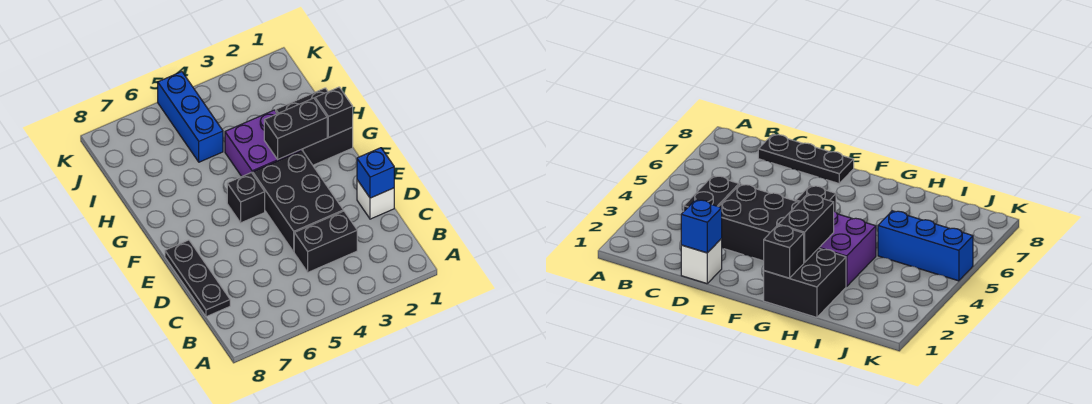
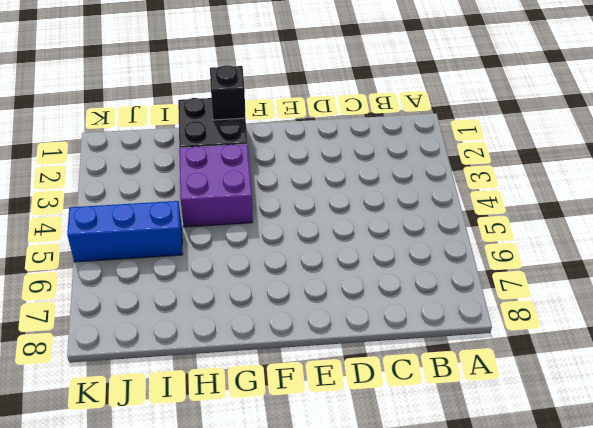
none -> black 1x2 brick [294,211,357,272]
none -> black 1x3 plate [165,240,230,317]

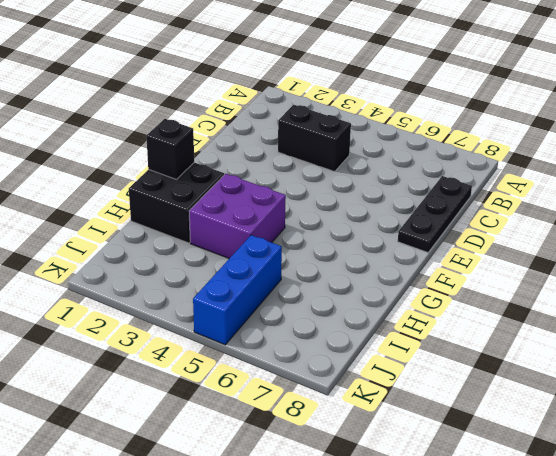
none -> white 1x1 brick [357,180,394,219]
none -> black 2x3 brick [253,151,343,252]

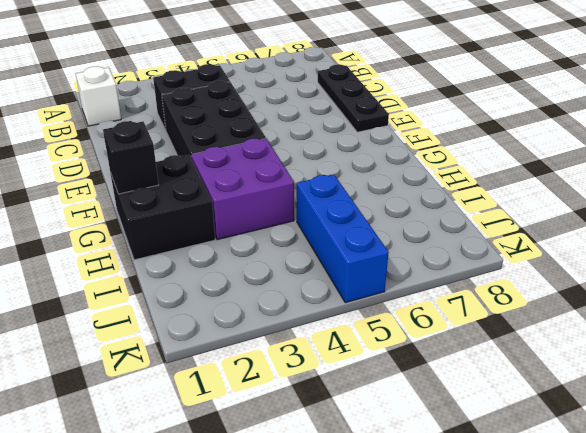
white 1x1 brick [76,66,121,126] -> white 1x1 brick moved to [357,180,394,219]
none -> black 1x1 brick [227,173,265,223]
none -> blue 1x1 brick [357,148,394,198]

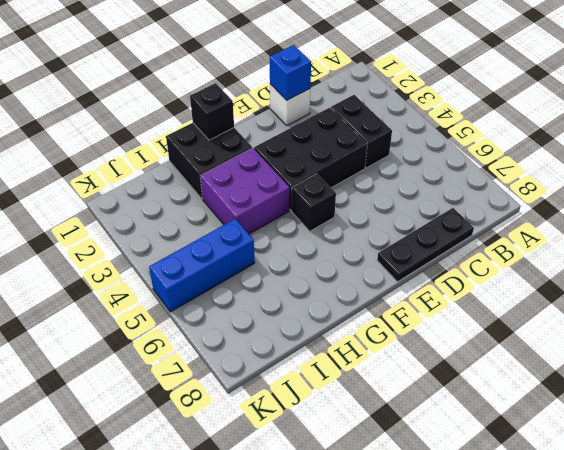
none -> black 1x2 brick [264,98,327,159]

